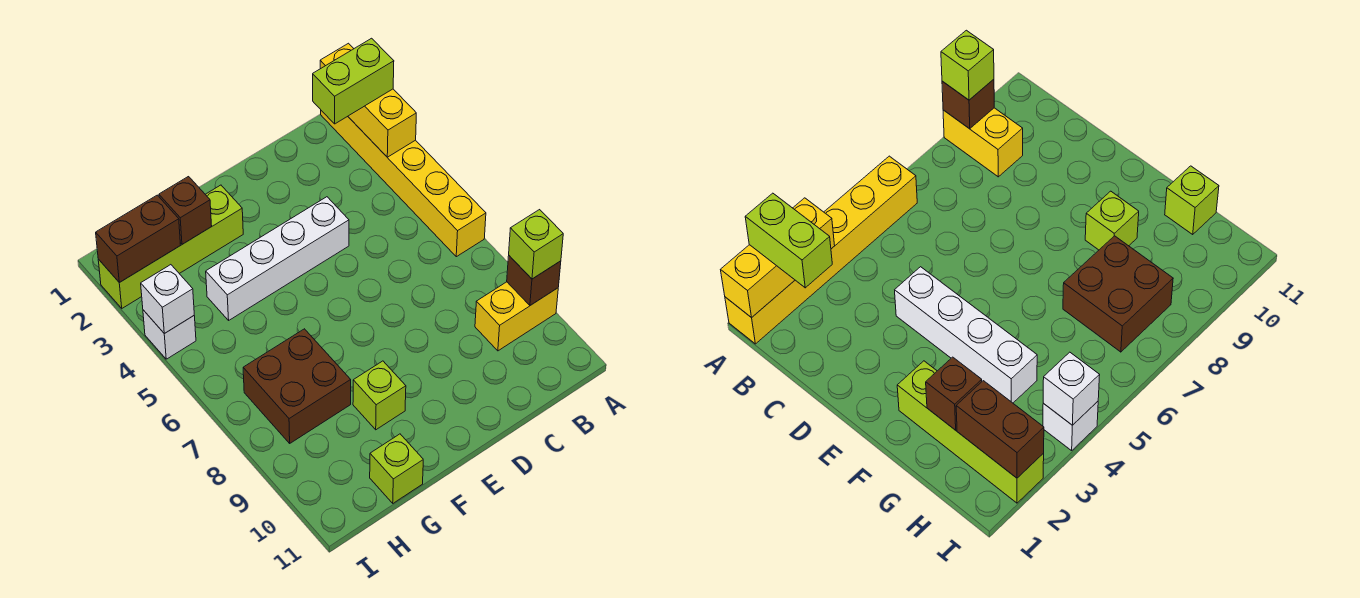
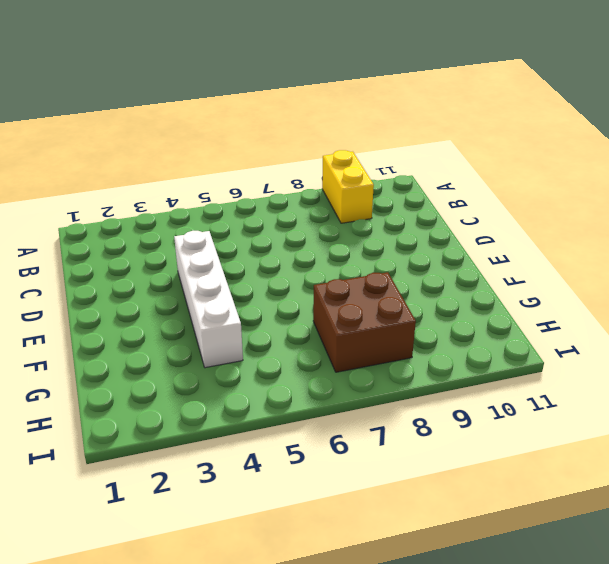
none -> yellow 1x6 brick [321,111,486,257]
none -> lime 1x4 brick [98,185,243,308]
none -> lime 1x1 brick [353,361,406,430]

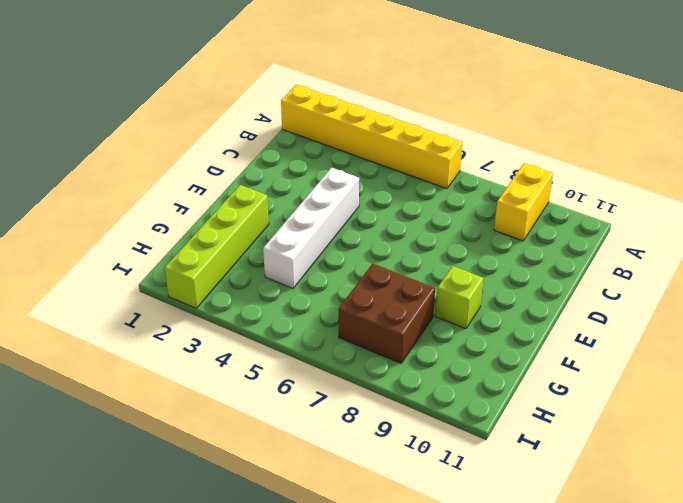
none -> lime 1x1 brick [370,434,423,503]
none -> white 1x1 brick [143,310,196,359]
none -> yellow 1x3 brick [320,43,416,157]

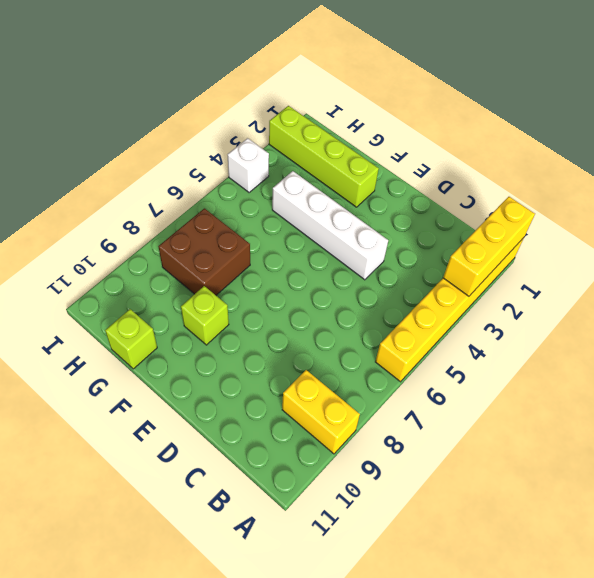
none -> brown 1x1 brick [507,256,561,305]
none -> brown 1x1 brick [159,177,212,244]
none -> brown 1x2 brick [96,195,180,283]

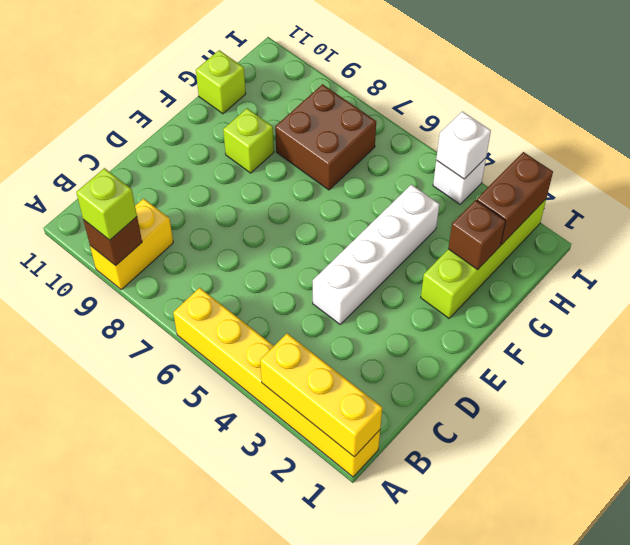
none -> lime 1x2 brick [313,38,394,124]

